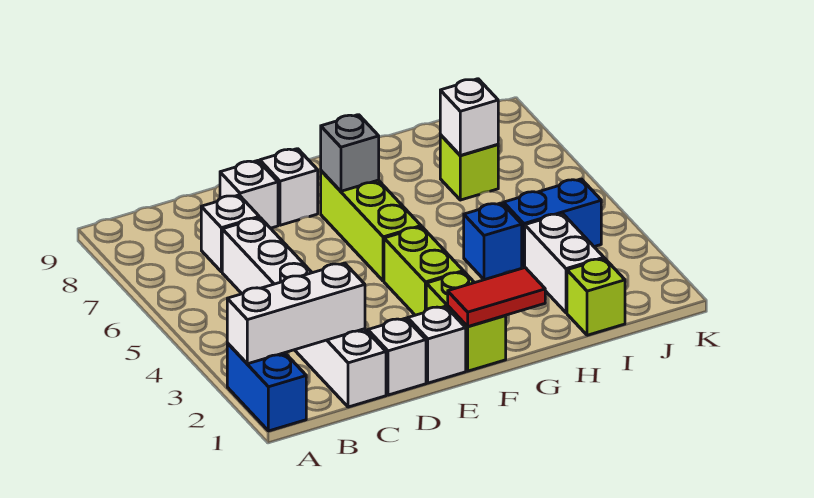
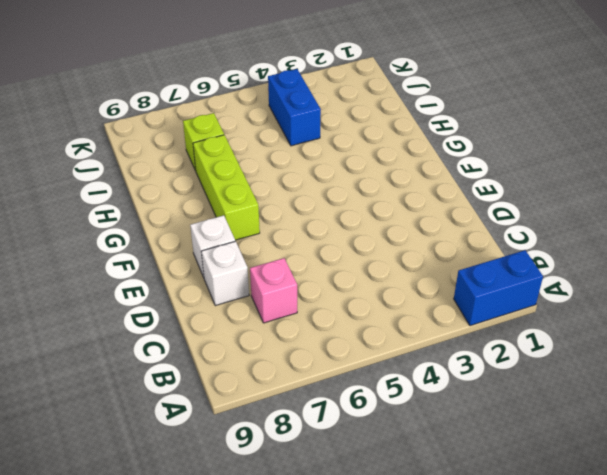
pink 1x1 brick [250,258,297,323] -> white 1x1 brick [201,195,259,272]
lime 1x3 brick [193,135,260,240] -> lime 1x3 brick turned to [321,171,421,281]
none -> white 1x6 brick [222,218,386,407]
none -> white 1x1 brick [368,318,426,395]
none -> white 1x1 brick [408,306,466,383]

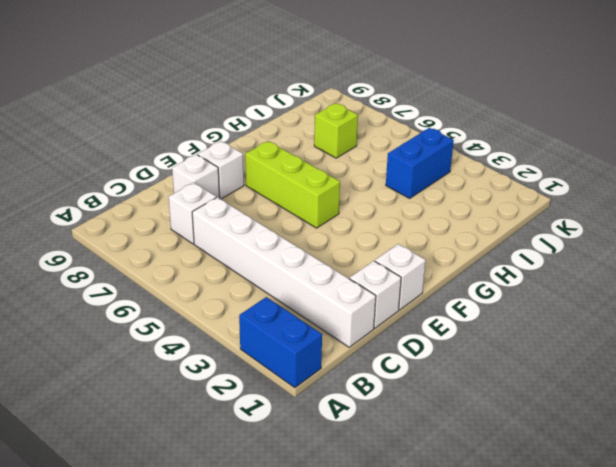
none -> lime 1x2 brick [426,272,506,371]
none -> lime 1x2 brick [384,227,463,315]
none -> blue 1x1 brick [464,203,522,280]

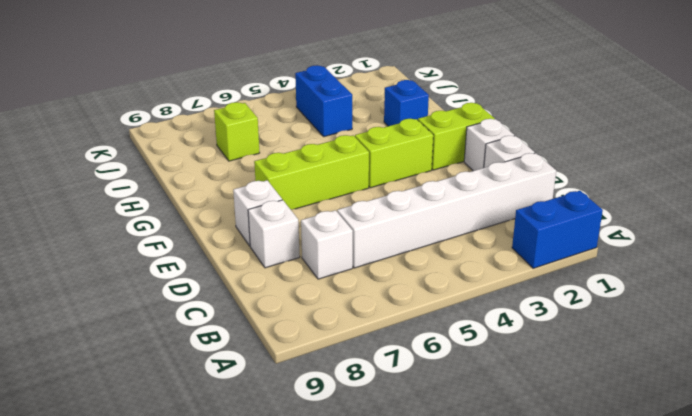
blue 1x1 brick [384,80,429,126] -> blue 1x1 brick moved to [464,203,522,280]
none -> lime 1x1 brick [567,259,625,335]
none -> white 1x2 brick [525,214,604,313]
none -> white 1x3 brick [227,263,365,364]

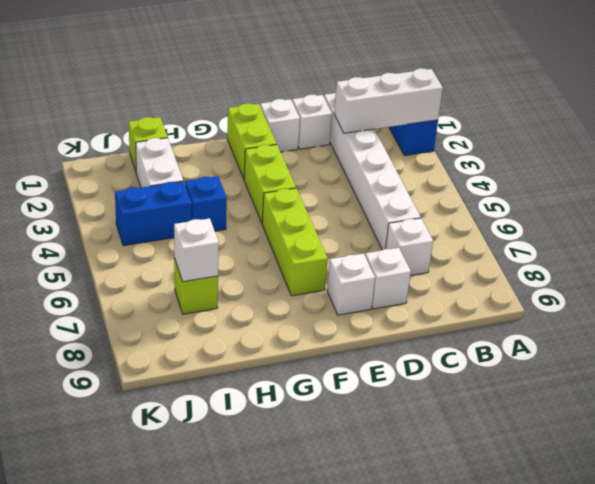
none -> red 1x2 tile [448,268,545,327]
none -> grey 1x1 brick [321,115,379,191]

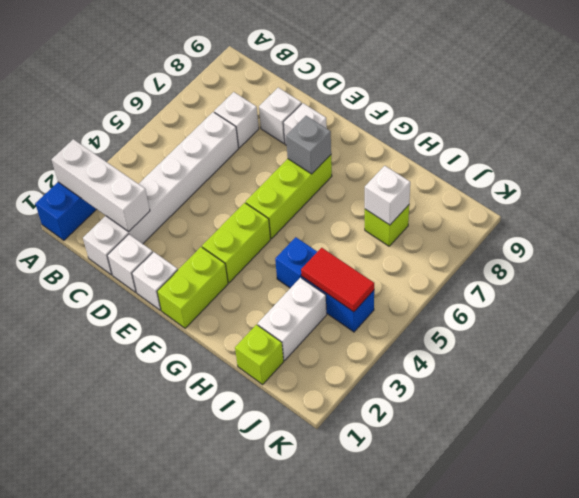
red 1x2 tile [301,248,374,312] -> red 1x2 tile moved to [448,268,545,327]

